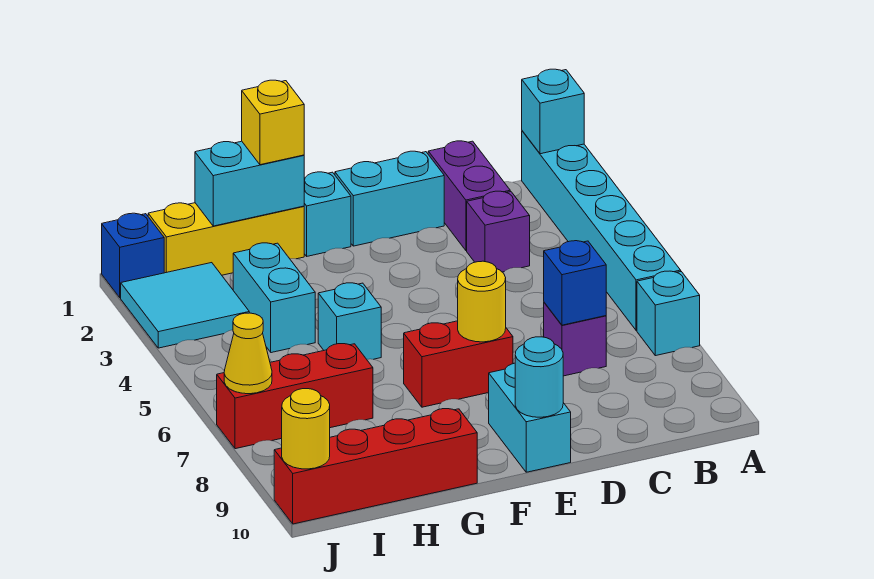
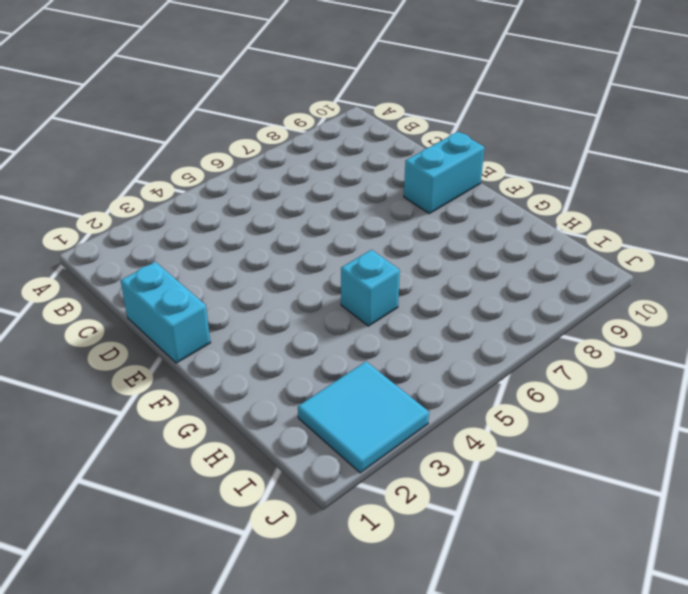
none -> cyan 1x6 brick [522,131,681,330]
none -> cyan 1x1 brick [637,271,700,356]
none -> purple 1x2 brick [428,141,510,251]

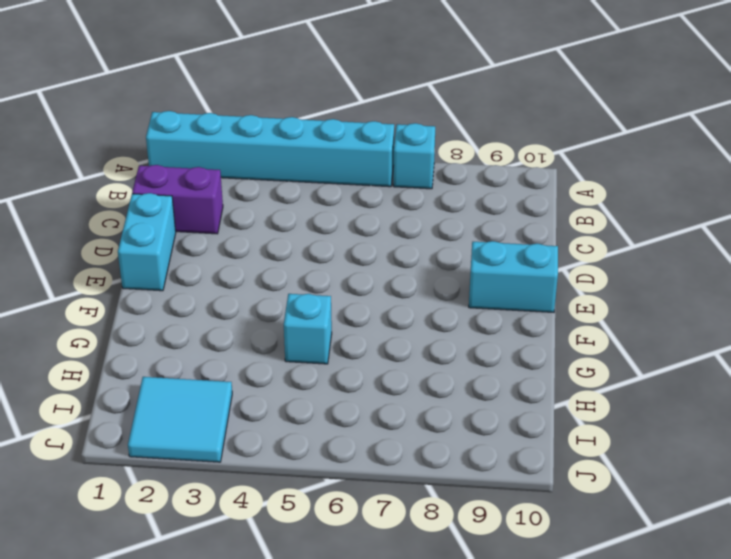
none -> purple 1x1 brick [467,191,530,272]
none -> purple 1x1 brick [544,303,606,376]
none -> red 1x2 brick [404,321,513,407]

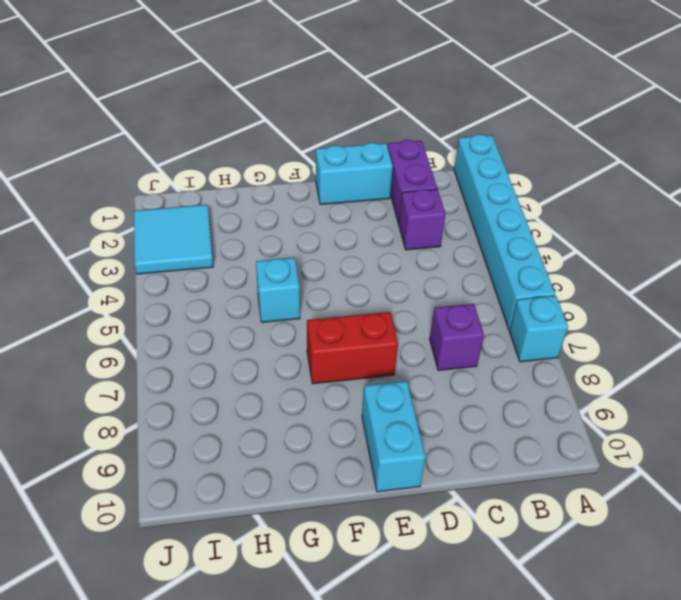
none -> cyan 1x1 brick [304,172,351,256]
none -> yellow 1x3 brick [148,203,304,275]
none -> red 1x4 brick [274,409,477,524]

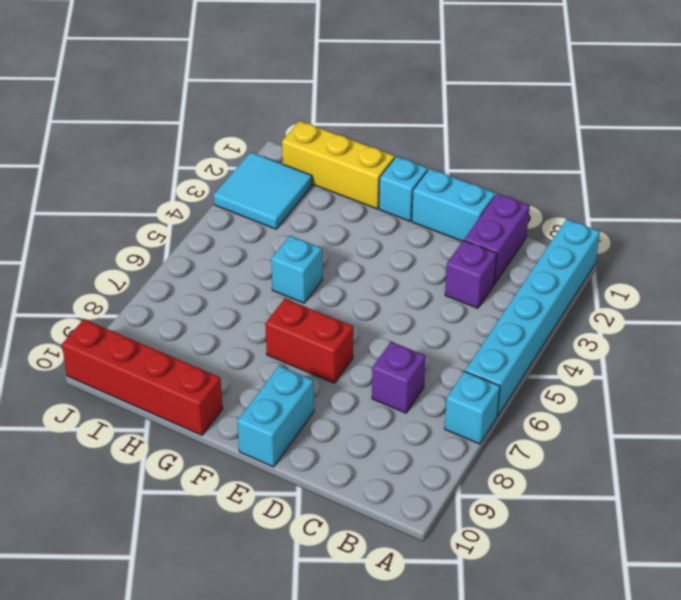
none -> cyan 1x2 brick [233,243,315,353]
none -> red 1x3 brick [217,344,373,449]
none -> blue 1x1 brick [102,213,164,298]

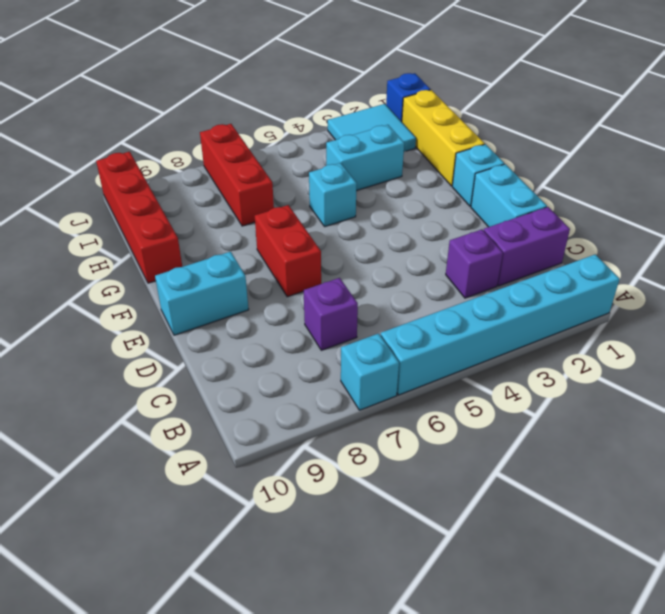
none -> cyan 1x1 brick [522,69,584,154]
none -> blue 1x1 brick [544,241,606,325]
none -> yellow 1x1 round brick [458,261,506,342]

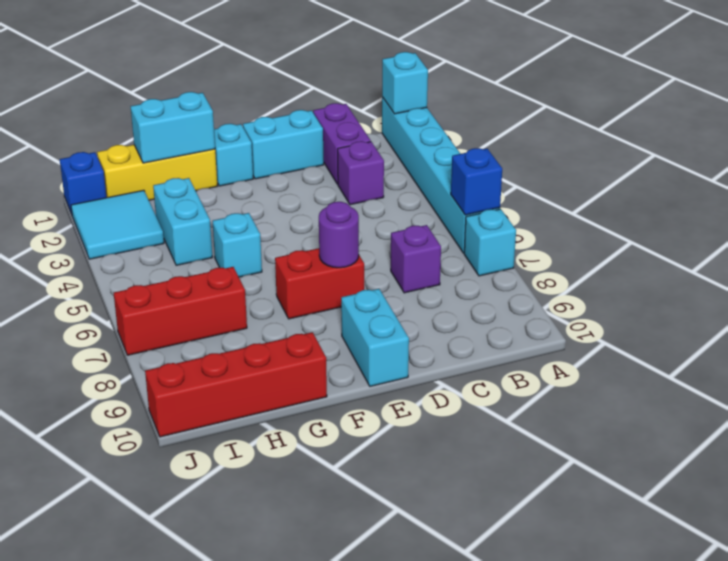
blue 1x1 brick [451,148,502,215] -> blue 1x1 brick moved to [544,241,606,325]
purple 1x1 round brick [319,202,359,268] -> yellow 1x1 round brick [458,261,506,342]
none -> cyan 1x1 round brick [515,337,563,417]
none -> yellow 1x1 cone [224,313,272,394]
none -> yellow 1x1 round brick [282,389,330,469]

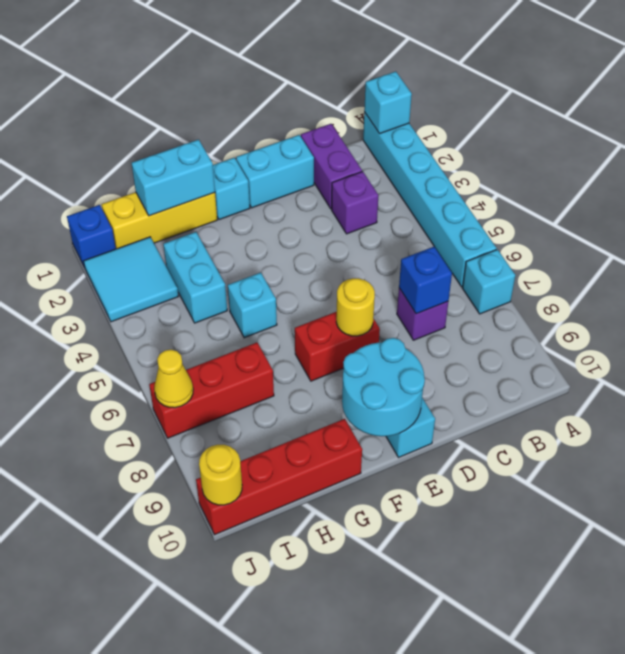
cyan 2x2 round brick [342,338,425,436] -> cyan 1x1 round brick [515,337,563,417]
none -> yellow 1x1 brick [242,80,304,165]

